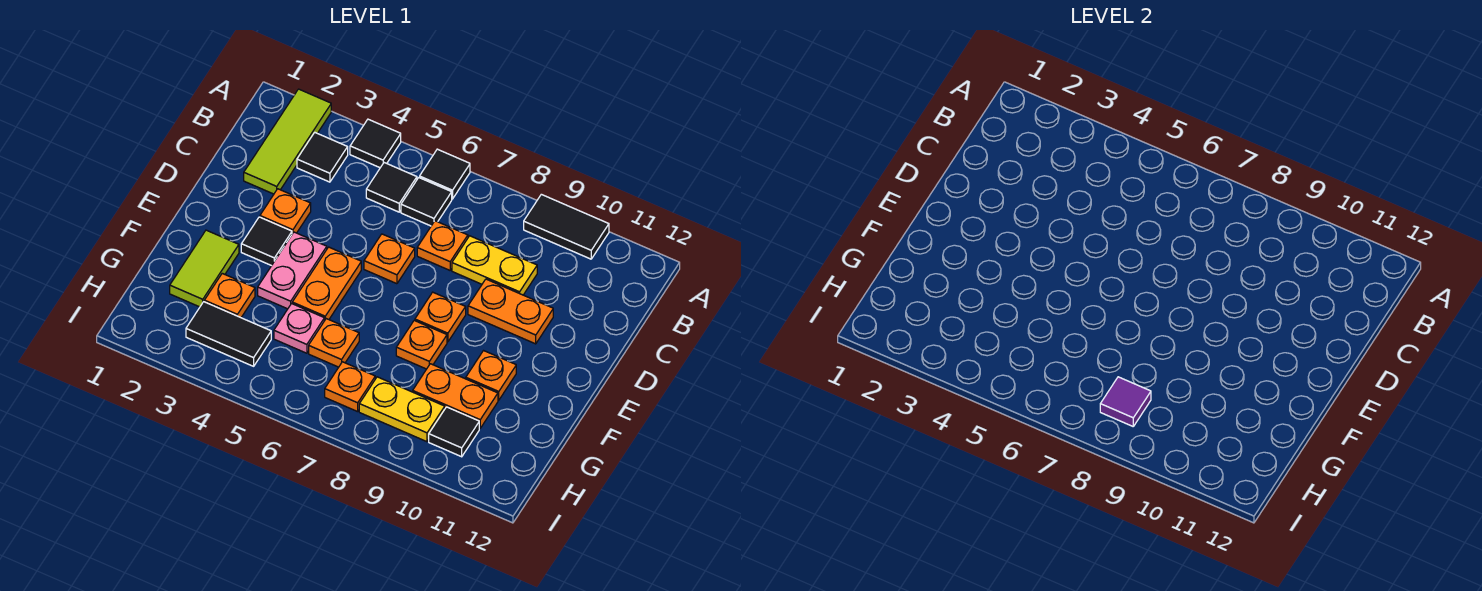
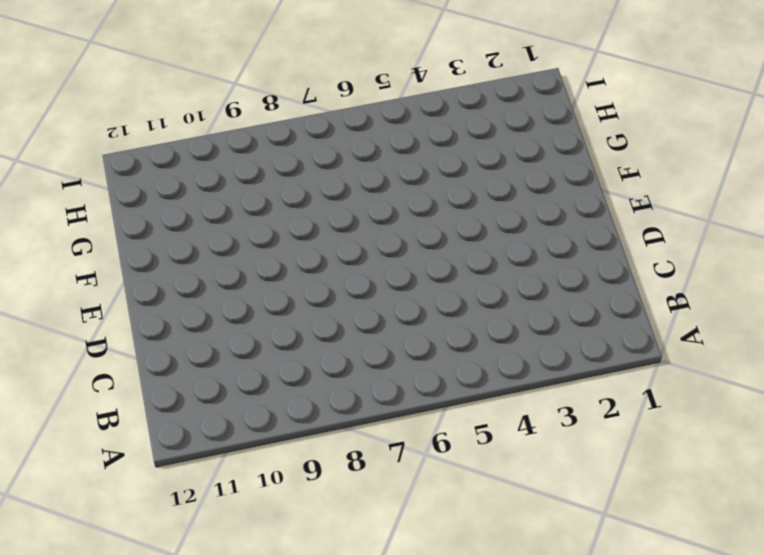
none -> lime 1x3 tile [244,89,331,194]
none -> black 1x1 tile [350,119,401,168]
none -> black 1x1 tile [420,149,470,199]

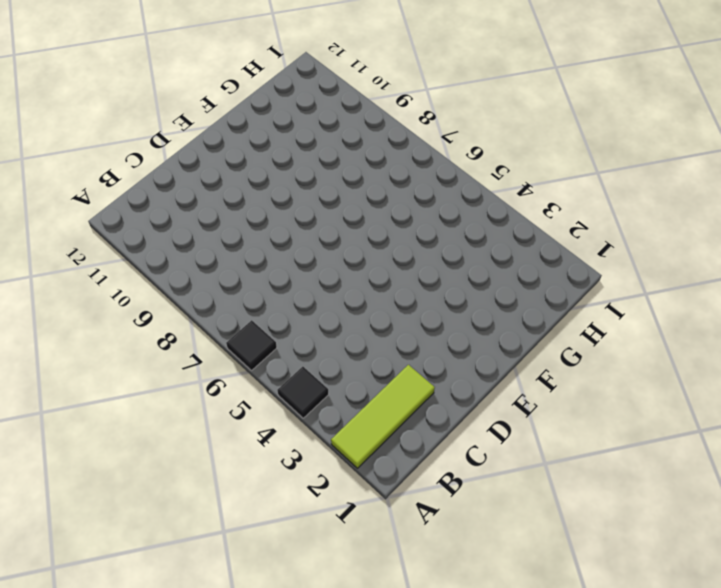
none -> black 1x2 tile [524,194,609,259]
none -> black 1x1 tile [297,133,348,182]
none -> black 1x1 tile [366,163,417,212]

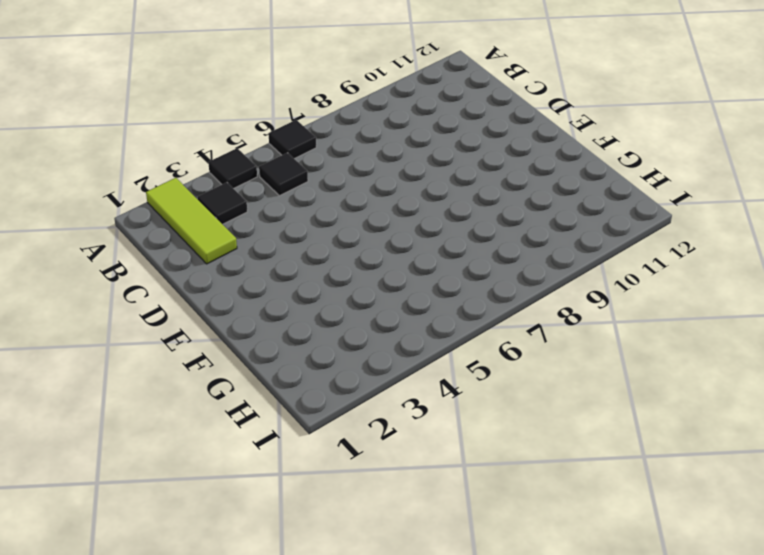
none -> black 1x2 tile [524,194,609,259]
none -> black 1x1 tile [401,178,452,226]
none -> orange 1x1 plate [417,221,468,270]

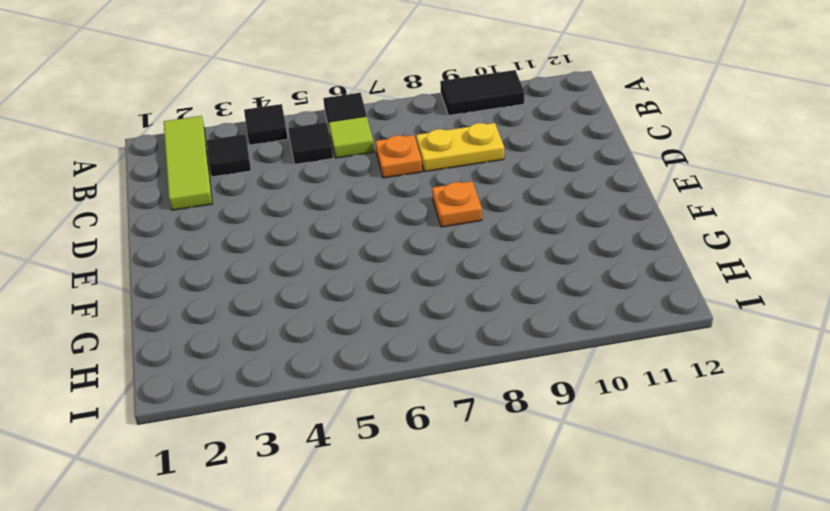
lime 1x1 tile [329,116,374,158] -> black 1x1 tile [401,178,452,226]
none -> orange 1x1 plate [260,189,311,234]
none -> orange 1x1 plate [364,234,415,284]
none -> orange 1x2 plate [468,279,553,344]

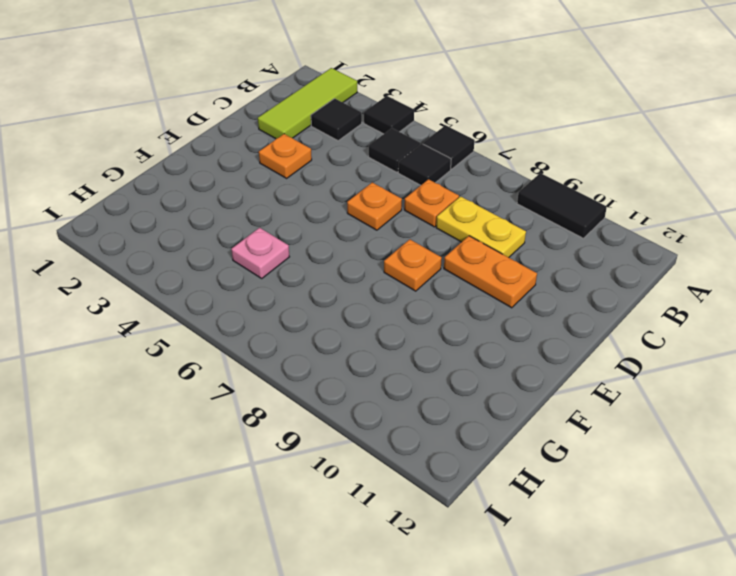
none -> black 1x1 tile [241,217,292,266]
none -> pink 1x2 plate [258,232,327,309]
none -> orange 1x2 plate [292,247,361,321]

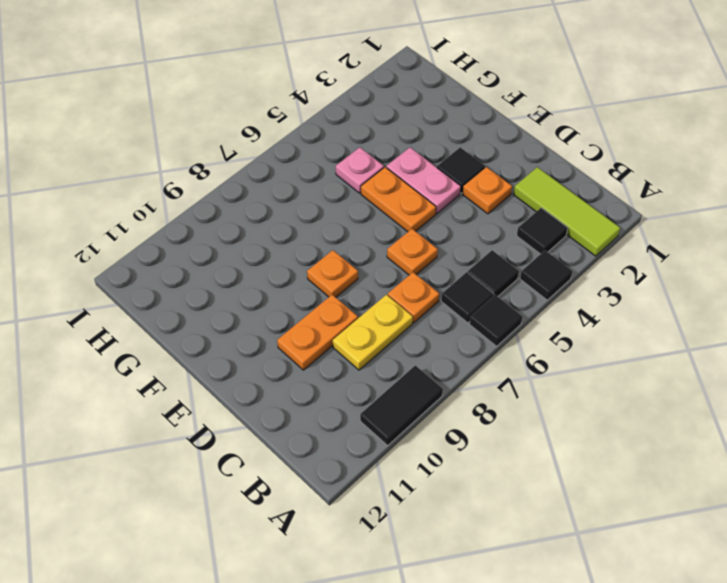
none -> lime 1x2 tile [170,230,239,307]
none -> orange 1x1 plate [396,321,447,369]
none -> orange 1x1 plate [466,351,516,400]

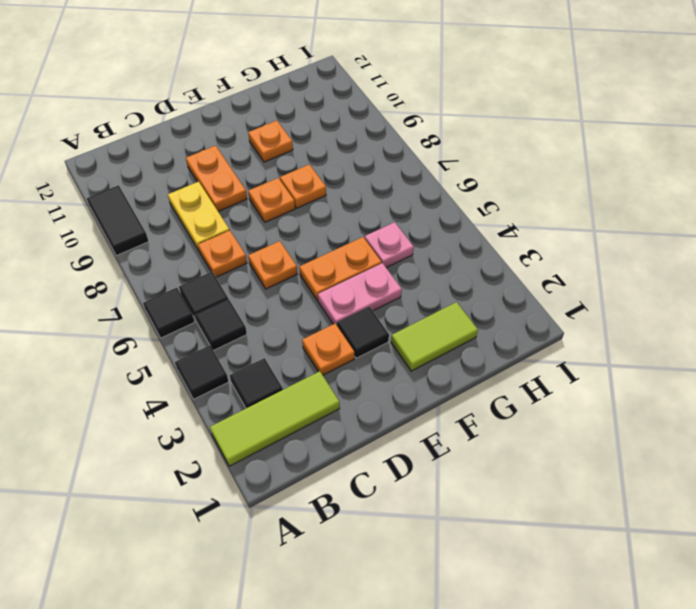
none -> orange 1x1 plate [204,273,255,318]
none -> orange 1x1 plate [309,319,359,367]
none -> orange 1x2 plate [413,364,498,428]

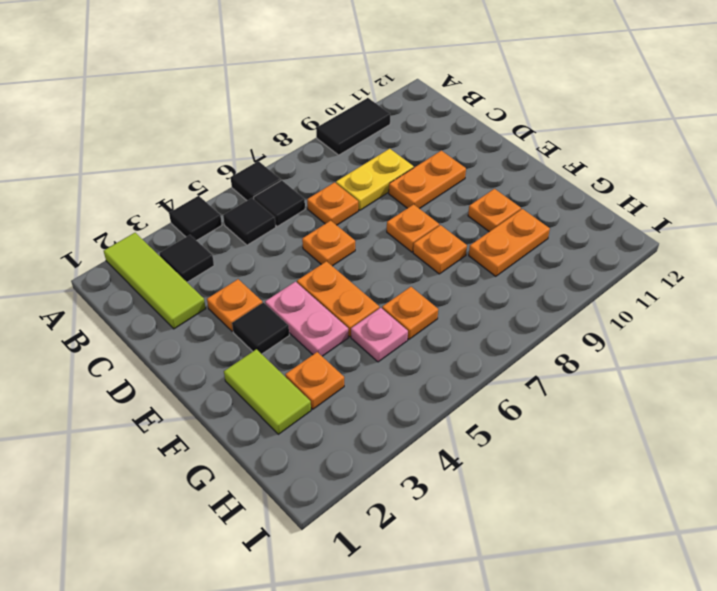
none -> black 1x2 tile [186,302,271,366]
none -> orange 1x1 plate [325,362,375,412]
none -> yellow 1x2 plate [359,377,445,442]

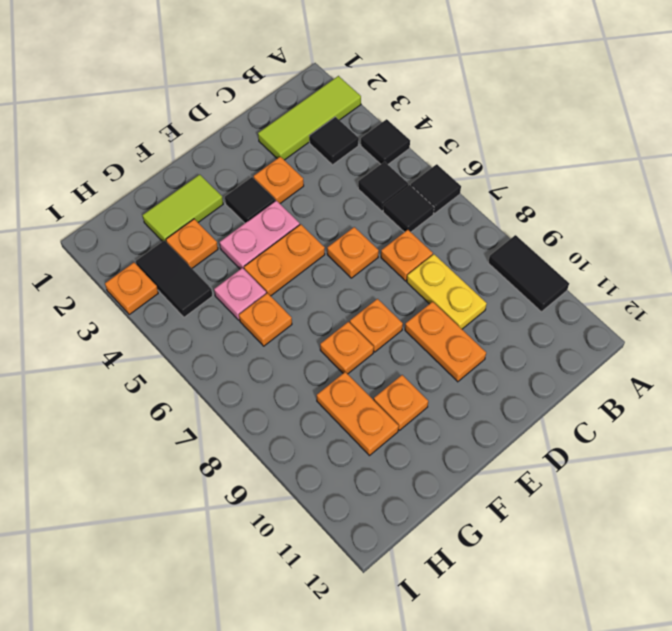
orange 1x1 plate [105,263,158,314] -> orange 1x1 plate moved to [325,362,375,412]
none -> yellow 1x2 plate [359,377,445,442]
none -> black 1x1 tile [429,407,479,457]
none -> purple 1x1 tile [1100,377,1151,426]

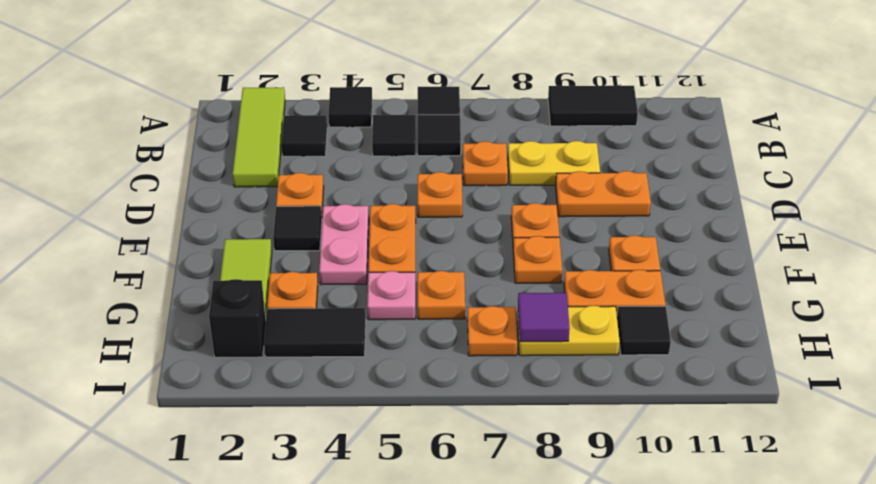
black 1x1 brick [209,279,266,357] -> none

